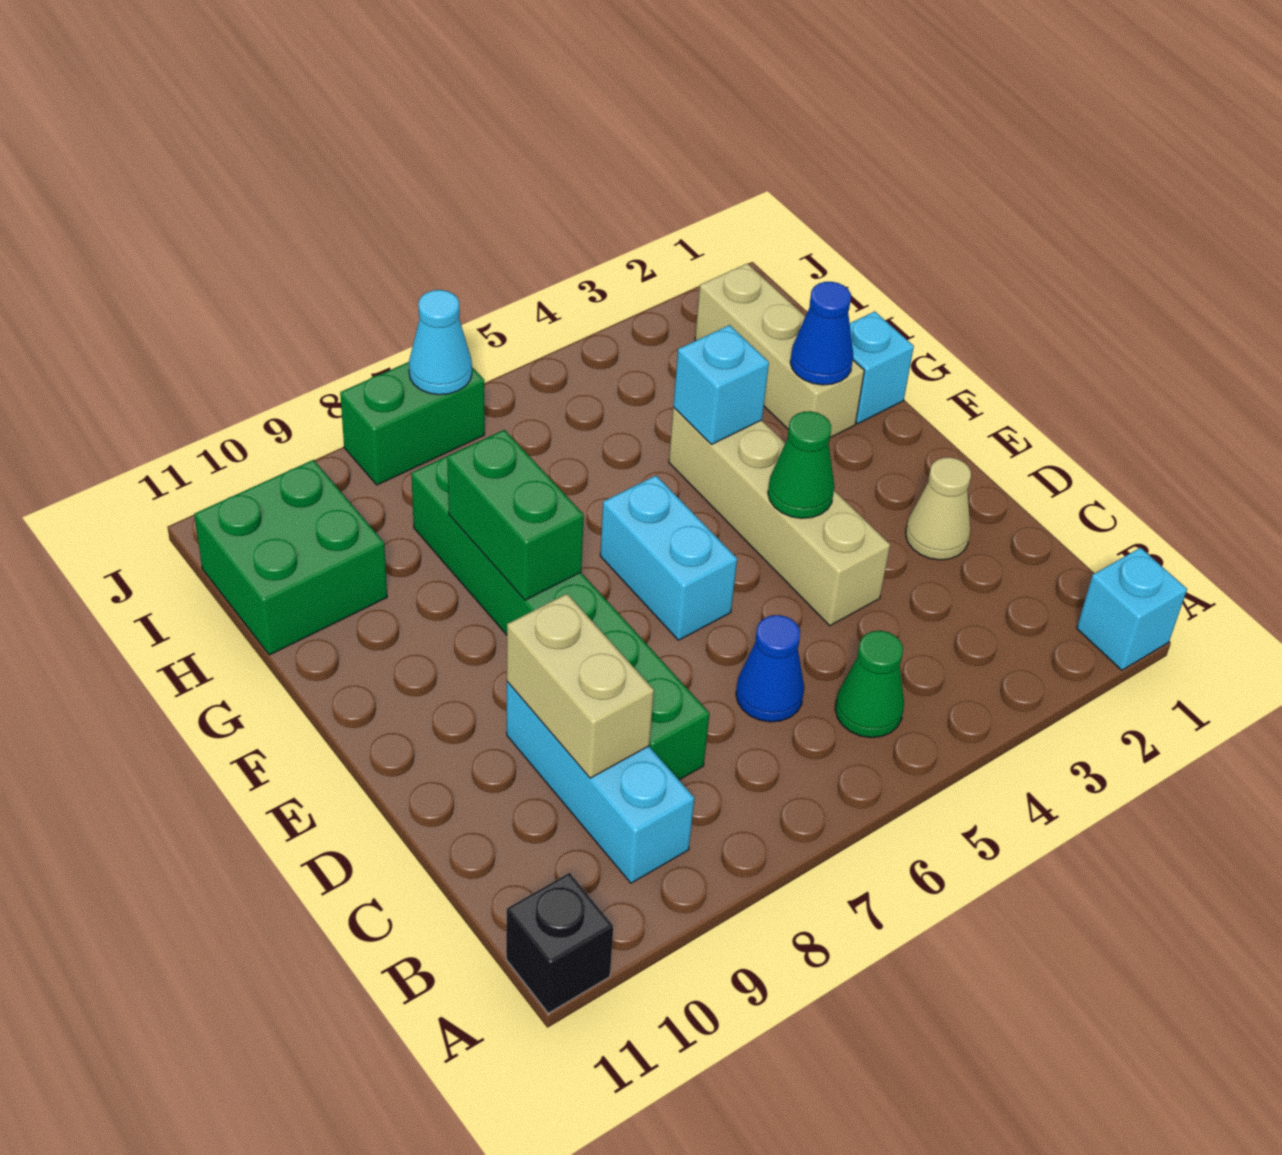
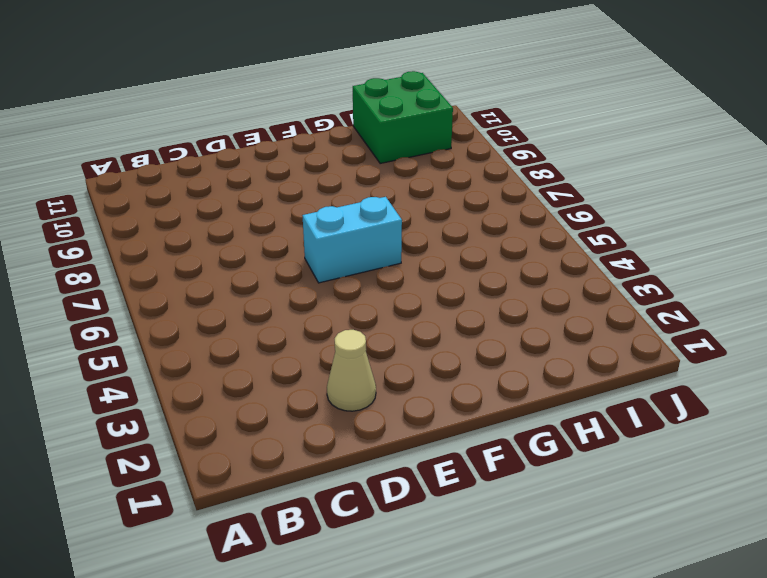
none -> cyan 1x1 brick [1077,548,1187,670]
none -> black 1x1 brick [506,873,613,1013]
none -> green 1x1 cone [835,631,904,738]

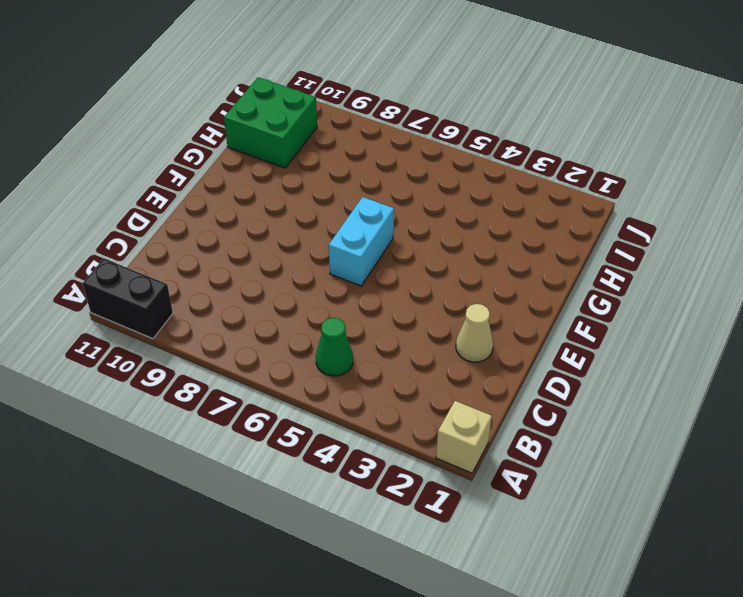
tan 1x1 brick [436,401,492,473] -> cyan 1x1 brick [1077,548,1187,670]
black 1x2 brick [83,259,173,339] -> black 1x1 brick [506,873,613,1013]
none -> cyan 1x3 brick [507,682,694,883]
none -> blue 1x1 cone [736,615,804,722]
none -> green 1x6 brick [411,456,710,780]

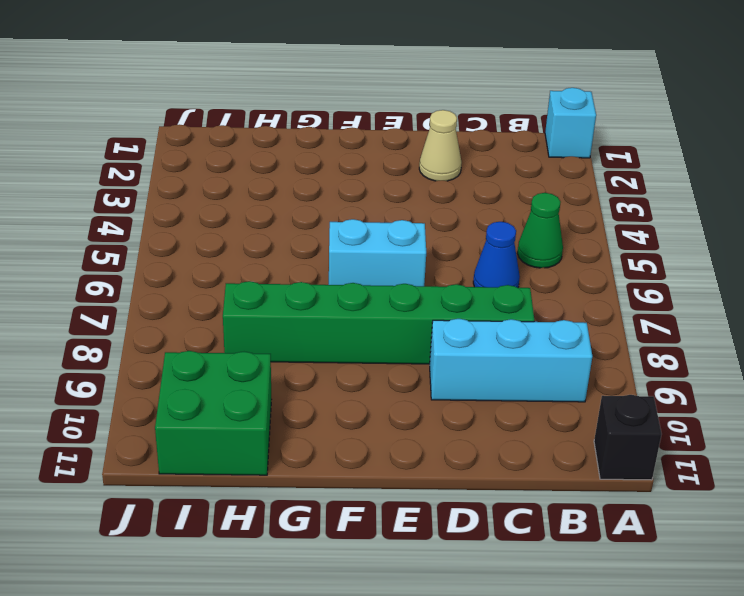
none -> tan 1x4 brick [669,408,890,626]
none -> cyan 1x1 brick [850,311,914,424]
none -> tan 1x3 brick [695,263,864,438]

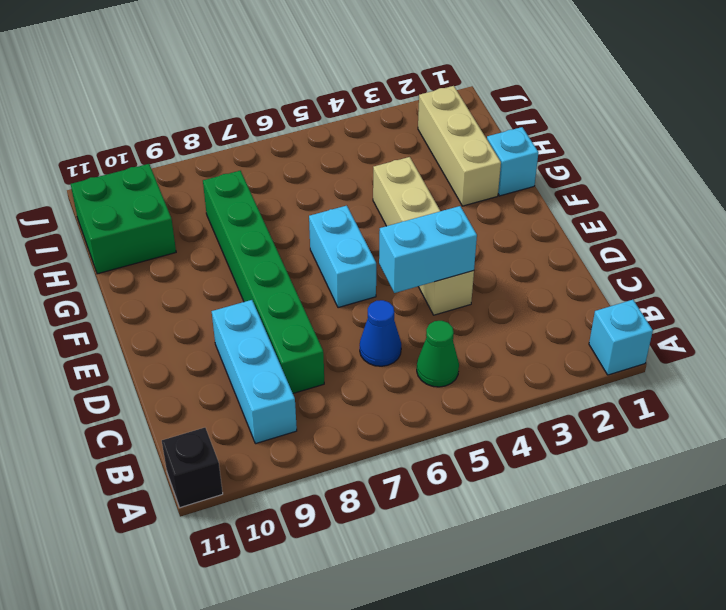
cyan 1x2 brick [379,206,477,293] -> none
none -> tan 1x1 cone [906,457,971,560]
none -> green 1x2 brick [340,362,485,485]
none -> tan 1x2 brick [507,594,654,778]

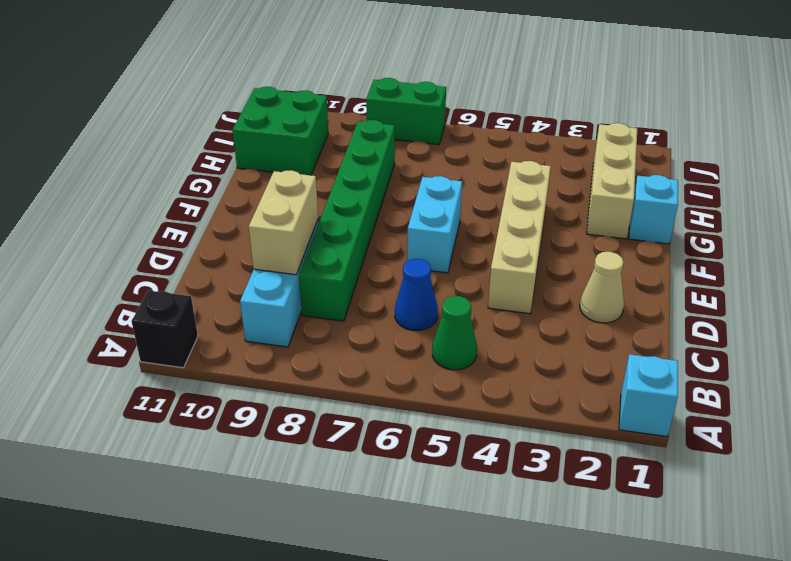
none -> green 1x1 cone [768,411,834,518]
none -> green 1x2 brick [447,430,584,600]
none -> blue 1x1 cone [790,282,853,385]

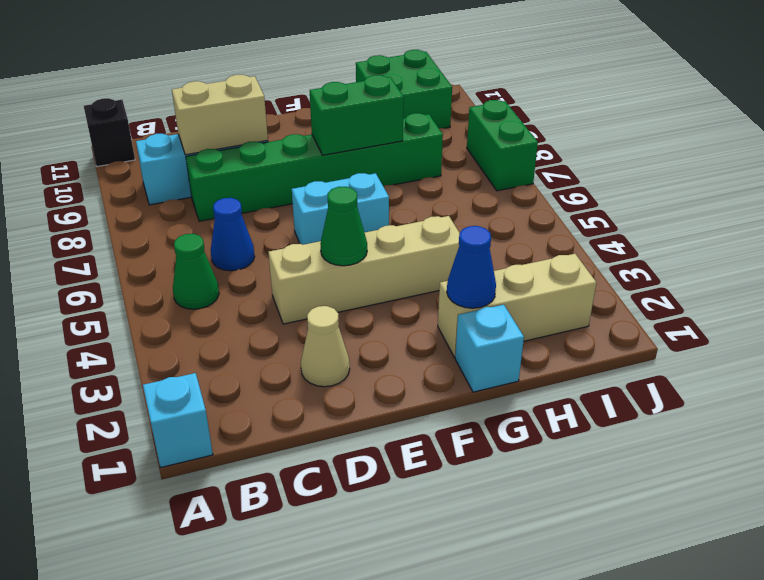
none -> cyan 1x1 brick [673,325,769,445]
none -> cyan 1x1 cone [409,290,472,395]

